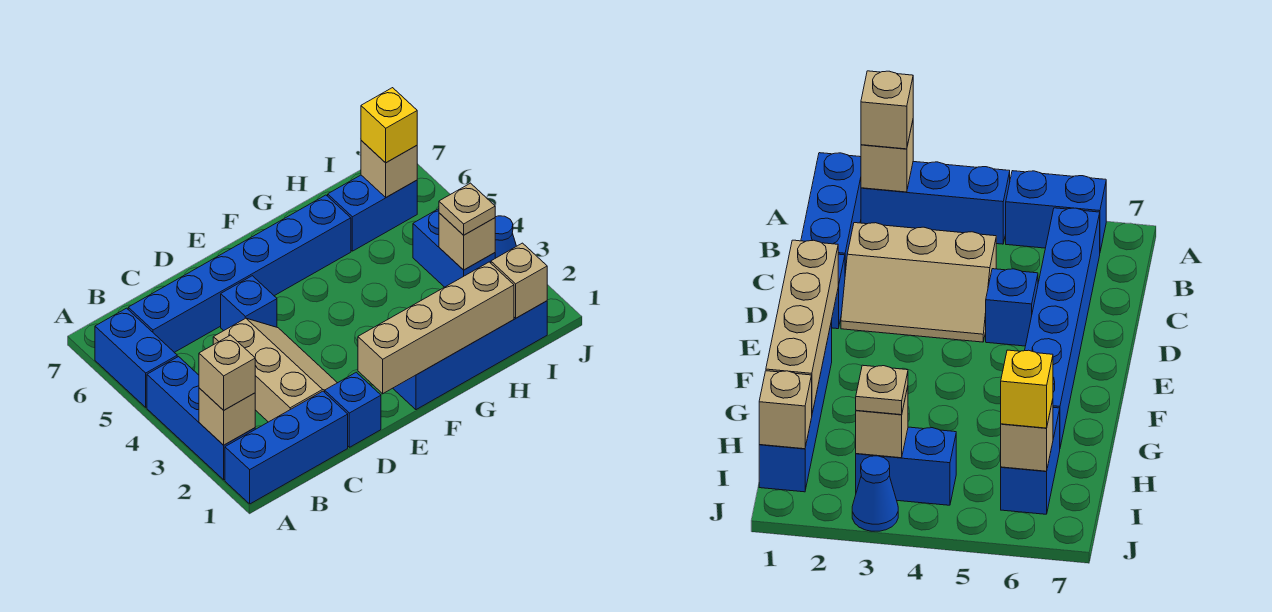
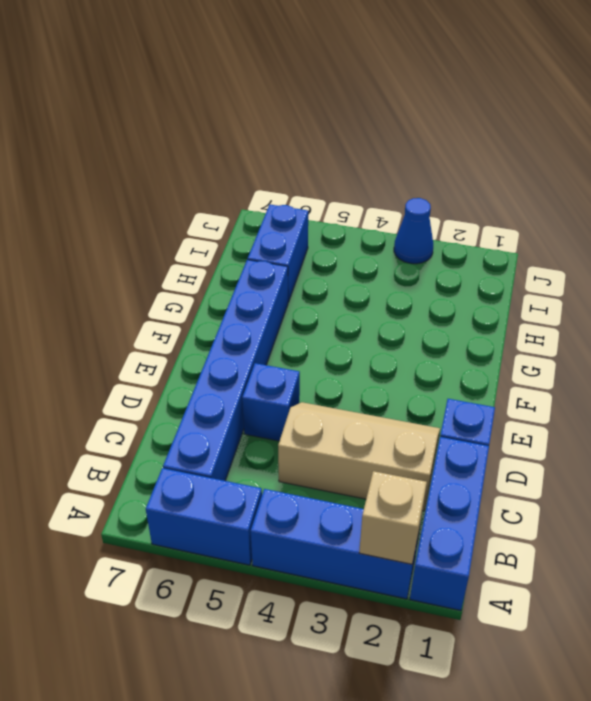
none -> blue 1x4 brick [393,301,547,410]
none -> blue 1x2 brick [413,209,495,287]
none -> tan 1x4 brick [358,262,514,394]

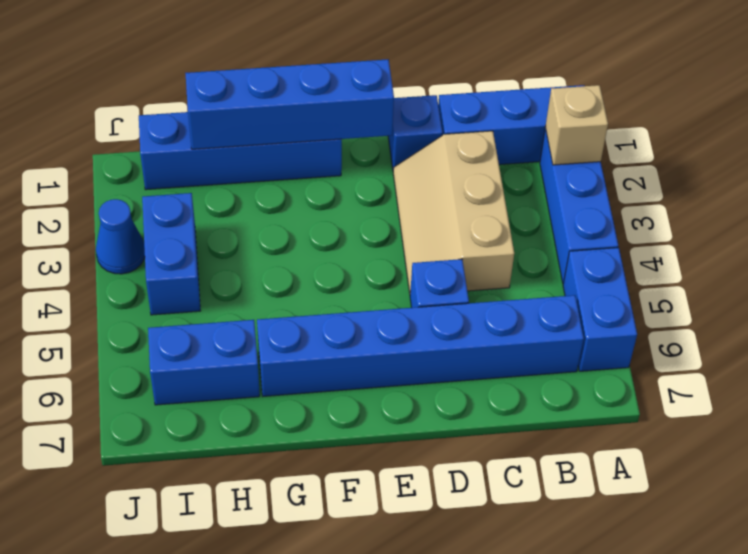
blue 1x4 brick [185,59,394,149] -> tan 1x4 brick [358,262,514,394]
none -> tan 1x1 brick [491,243,547,318]
none -> tan 1x1 brick [439,213,495,270]
none -> tan 1x1 brick [361,140,417,197]

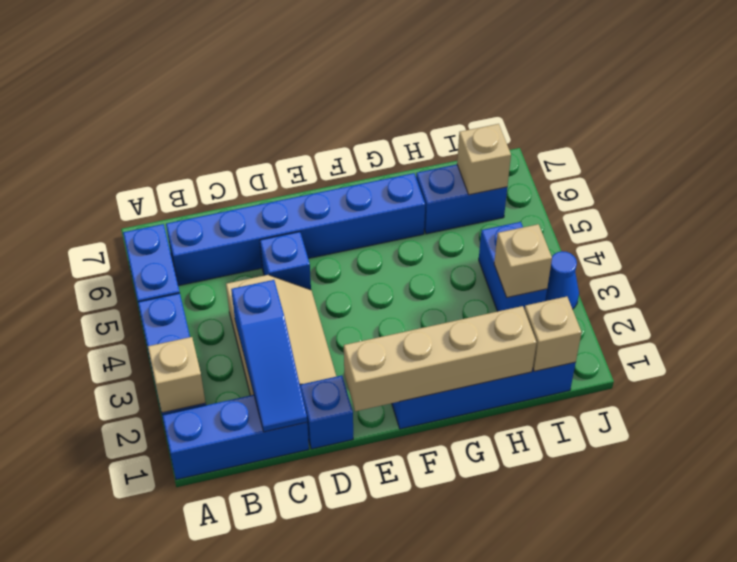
blue 1x3 slope [231,280,307,432] -> none
none -> tan 1x1 brick [199,335,255,410]
none -> tan 1x1 plate [439,183,495,235]
none -> yellow 1x1 brick [361,88,417,163]

